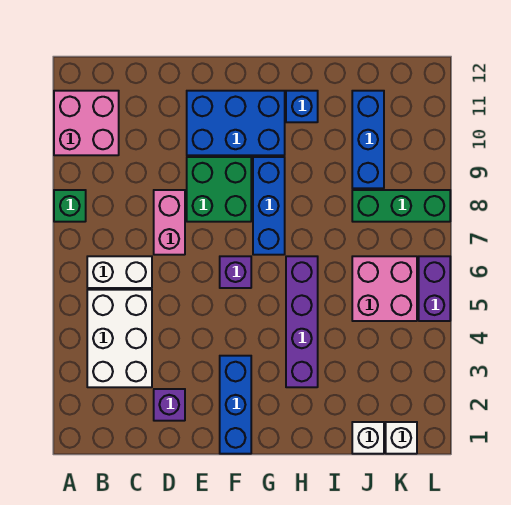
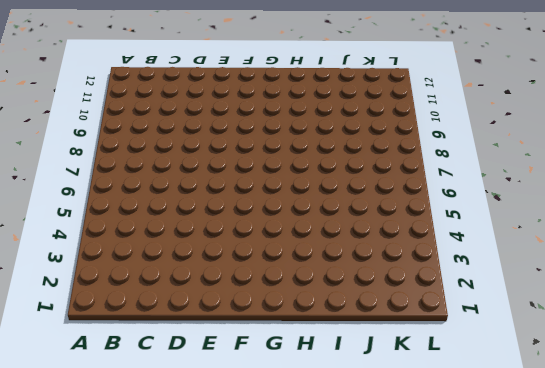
none -> green 1x1 brick [54,190,86,222]
none -> pink 2x2 brick [54,91,119,155]
none -> white 2x3 brick [87,290,152,387]

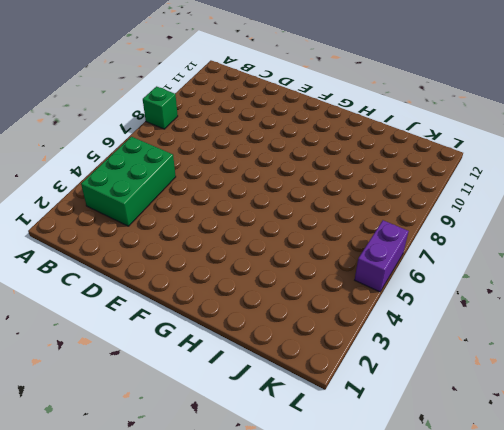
green 2x3 brick [81,137,176,226] -> white 2x3 brick [87,290,152,387]
none -> pink 2x2 brick [54,91,119,155]
none -> white 1x2 brick [87,256,152,288]
none -> purple 1x1 brick [154,389,185,421]

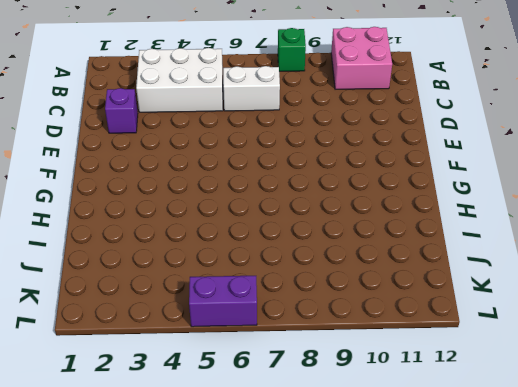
white 1x2 brick [223,66,280,111] -> white 1x2 brick turned to [87,256,152,288]
none -> pink 1x2 brick [154,190,185,255]
none -> green 2x2 brick [187,157,251,222]
none -> blue 2x3 brick [187,91,285,155]

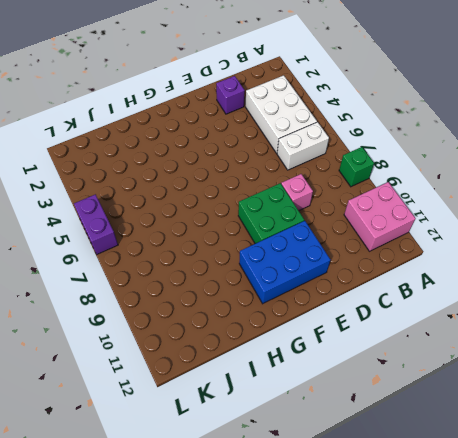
pink 1x1 brick [281,174,313,211] -> pink 1x2 brick [154,190,185,255]
none -> blue 1x3 brick [220,356,251,454]
none -> purple 1x1 brick [220,256,251,288]
none -> blue 1x3 brick [253,157,285,255]

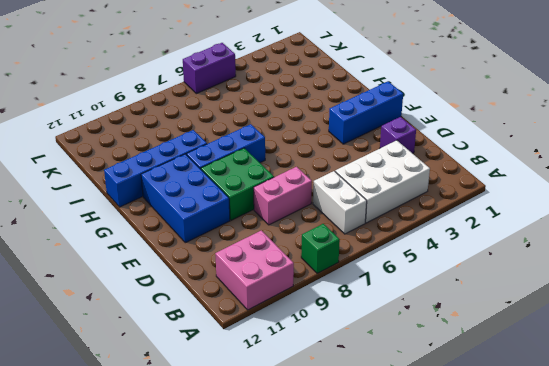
blue 1x4 brick [104,130,207,207] -> blue 1x1 brick [286,91,318,122]
none -> purple 1x1 brick [220,256,251,288]
none -> purple 1x4 brick [286,256,318,387]
none -> white 1x1 brick [352,422,384,454]

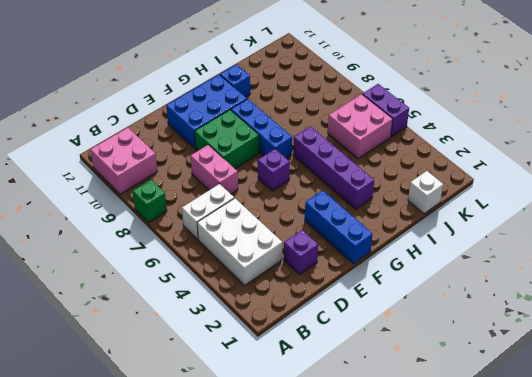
none -> green 1x3 brick [352,190,450,222]
none -> blue 1x3 brick [352,91,384,188]
none -> white 1x1 brick [386,422,417,454]

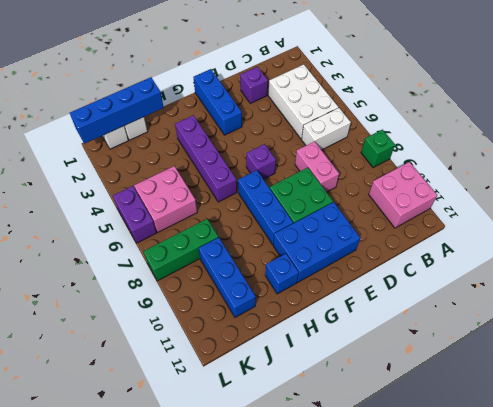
blue 1x4 brick [70,77,164,144] -> none

